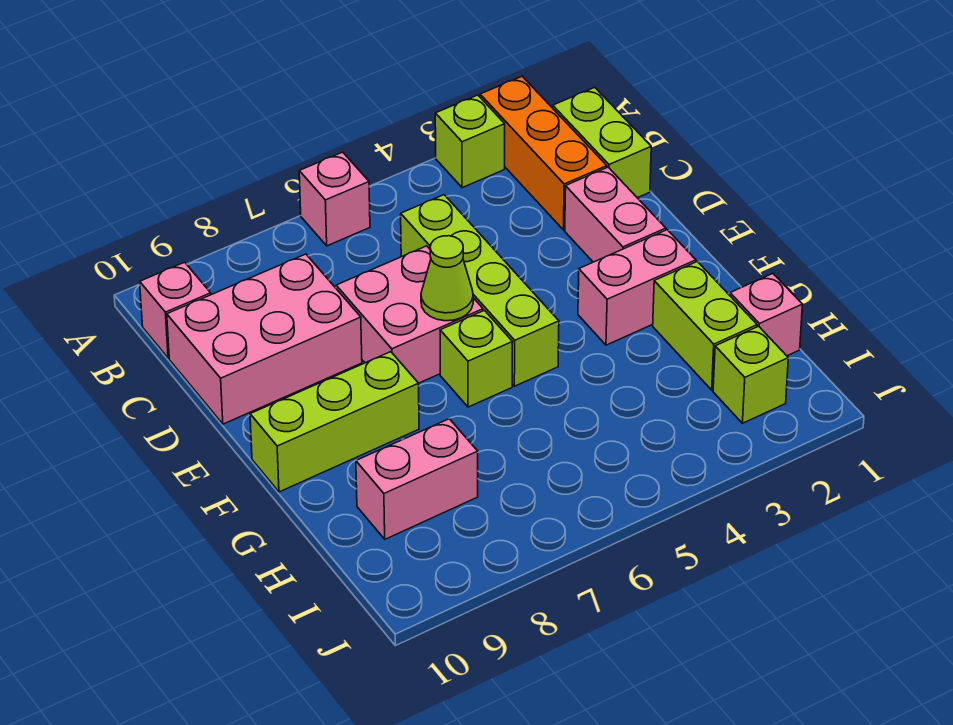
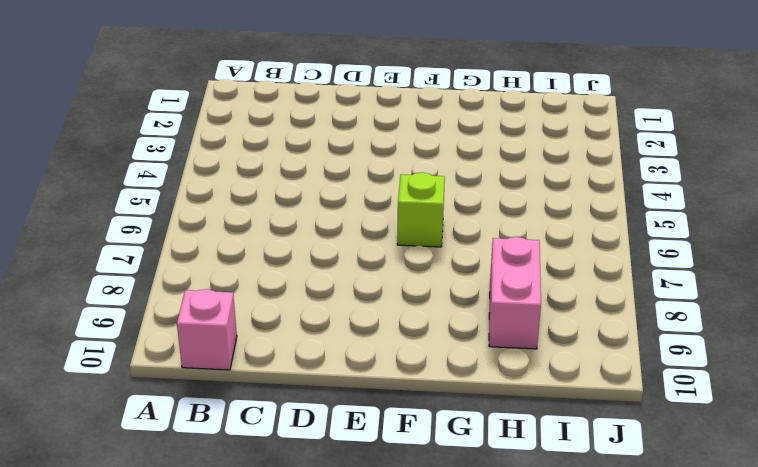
none -> orange 1x3 brick [480,76,607,230]
none -> lime 1x1 brick [435,95,505,188]
none -> pink 1x1 brick [299,152,370,246]

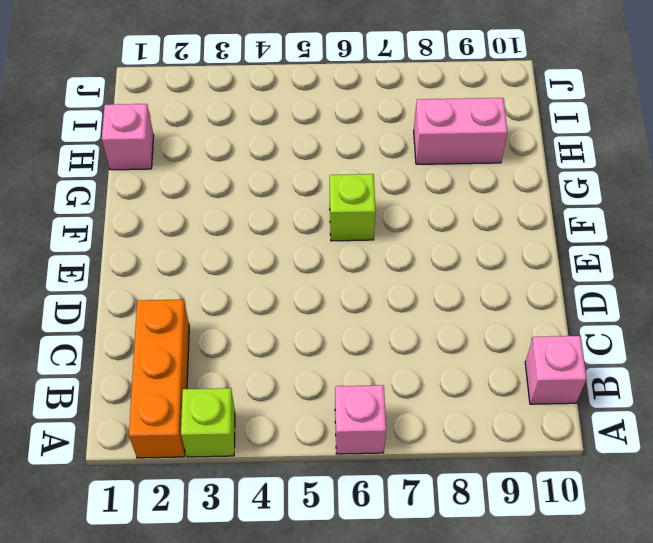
none -> lime 1x2 brick [553,87,651,198]
none -> lime 1x4 brick [401,195,559,386]
none -> pink 2x3 brick [167,254,362,424]

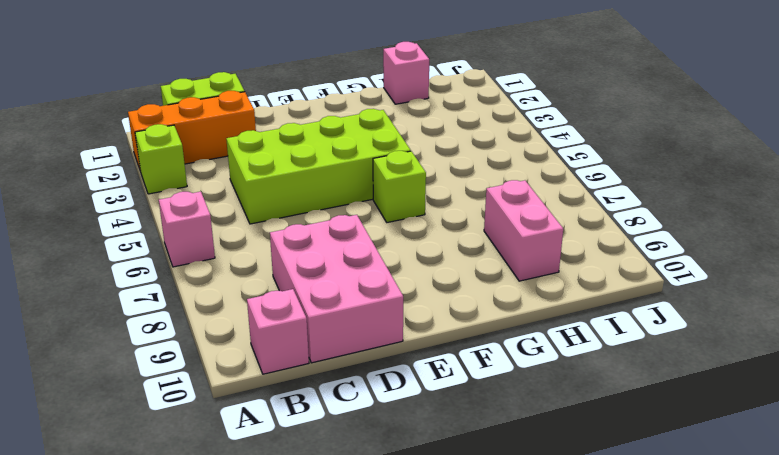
lime 2x4 brick [226,109,411,224] -> lime 1x4 brick [401,195,559,386]
none -> pink 1x2 brick [565,167,666,262]
none -> pink 2x2 brick [336,246,483,383]
none -> pink 1x2 brick [578,230,696,345]

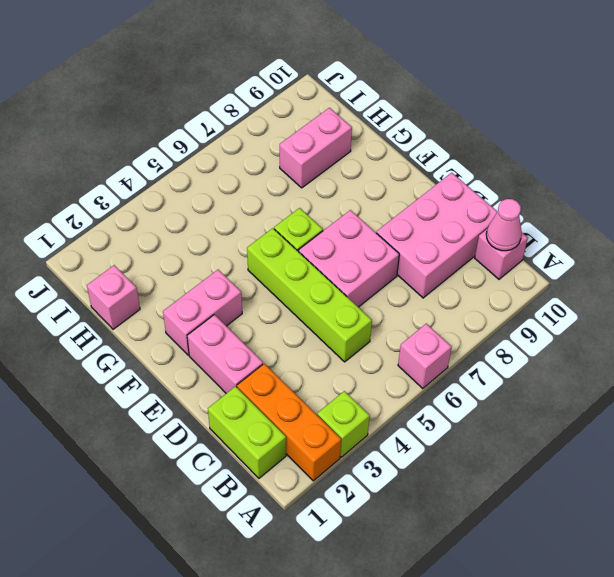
pink 1x1 cone [486,199,522,251] -> none
none -> lime 1x3 brick [250,352,419,492]
none -> lime 1x2 brick [653,262,757,390]
none -> lime 1x1 brick [713,326,788,423]

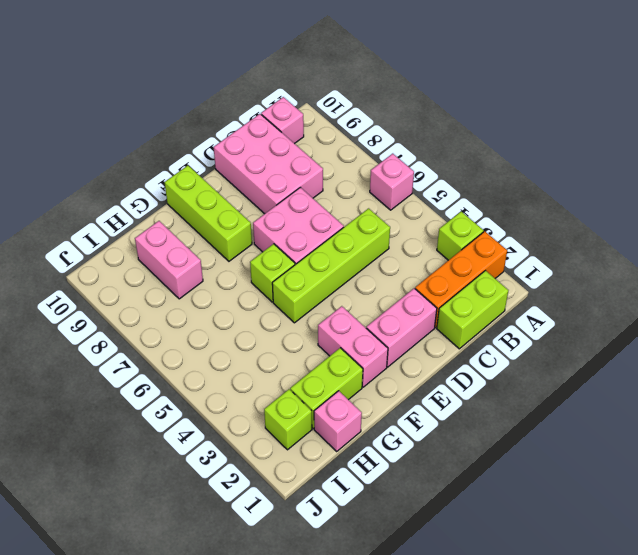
none -> lime 1x1 cone [421,236,473,321]

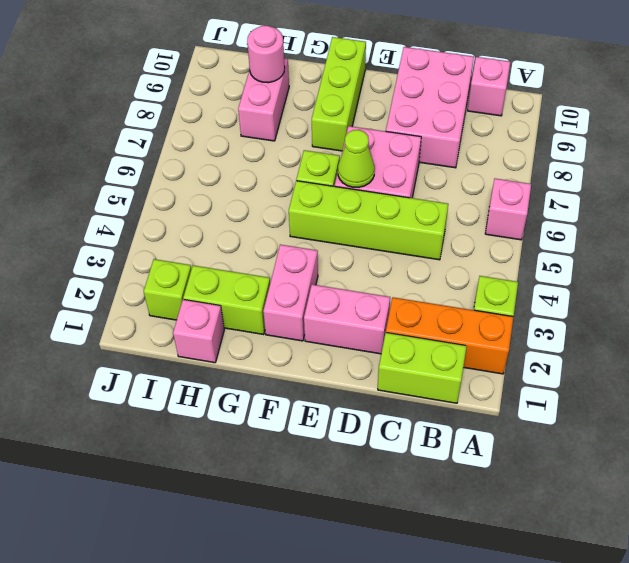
pink 1x1 round brick [247,26,285,83] -> none

